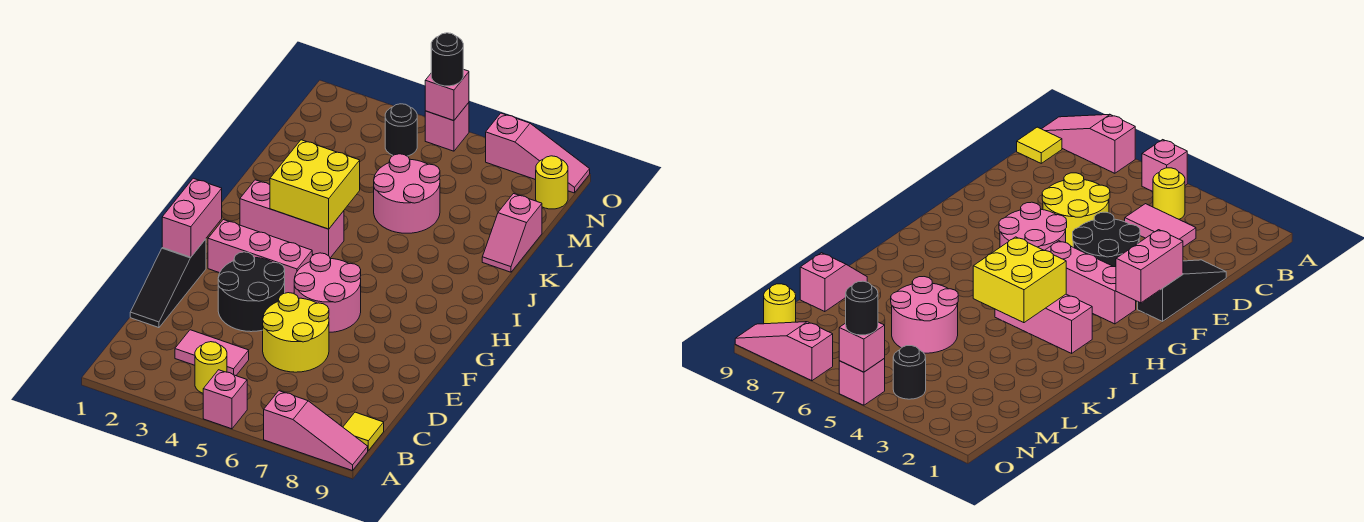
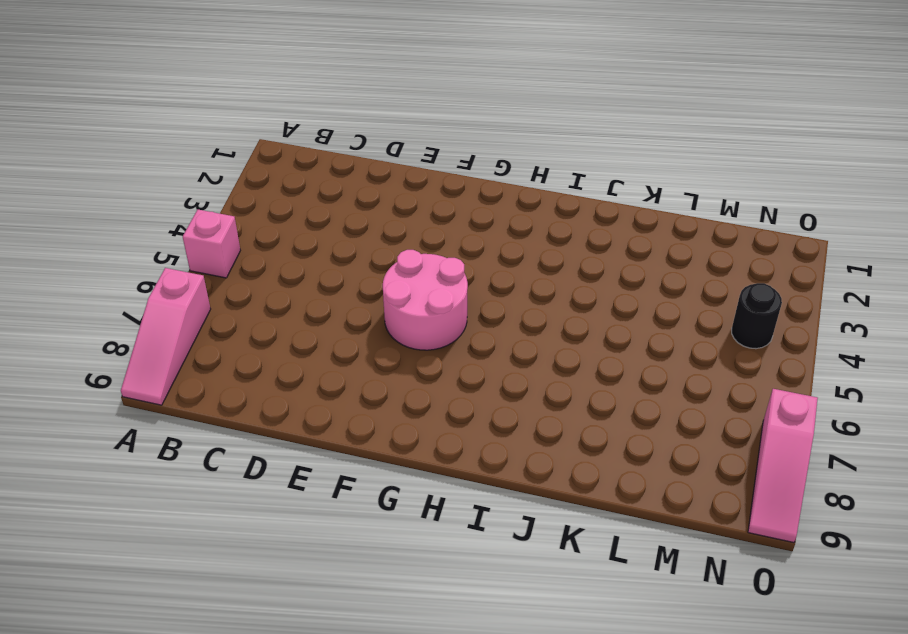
none -> yellow 1x1 round brick [195,342,227,393]
none -> yellow 1x1 tile [343,412,384,450]
none -> pink 1x2 tile [175,330,249,376]

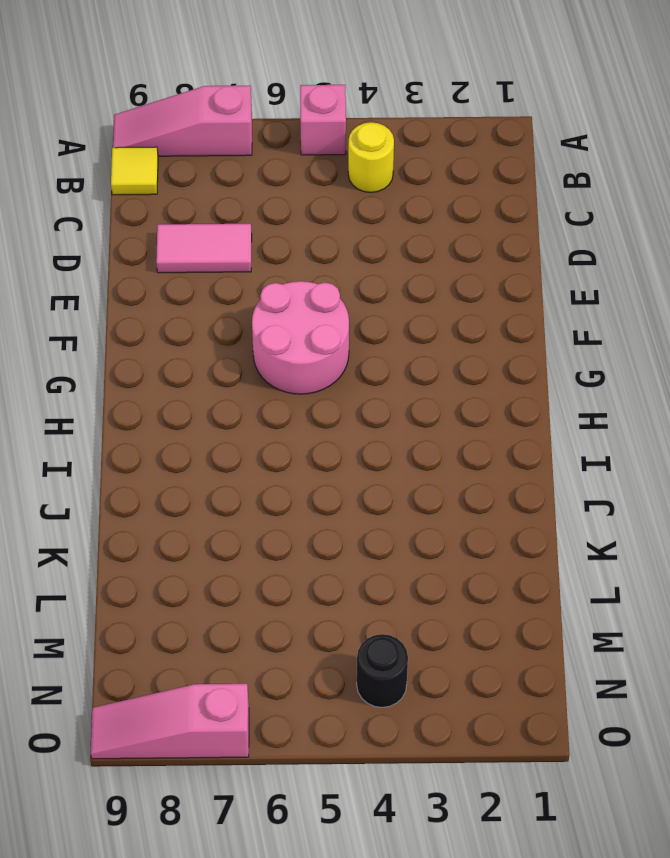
pink 1x2 tile [156,224,252,273] -> pink 1x2 tile moved to [175,330,249,376]
none -> black 1x3 slope [130,239,206,328]
none -> yellow 2x2 round brick [263,293,329,372]
none -> black 2x2 round brick [218,252,285,332]

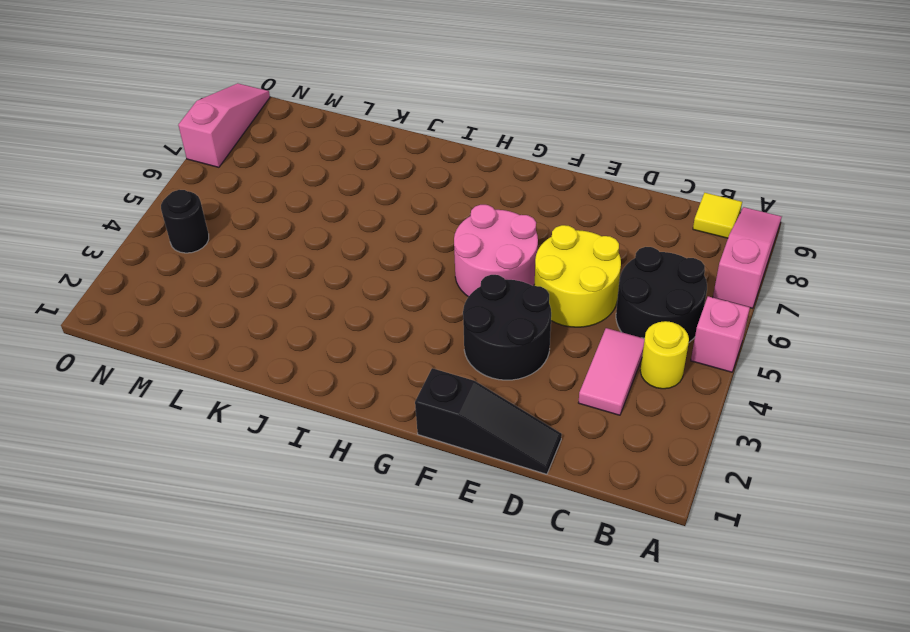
black 2x2 round brick [616,247,707,342] -> none
none -> pink 1x3 brick [208,220,313,293]
none -> pink 1x3 brick [240,180,344,258]
none -> pink 2x2 round brick [374,154,440,233]

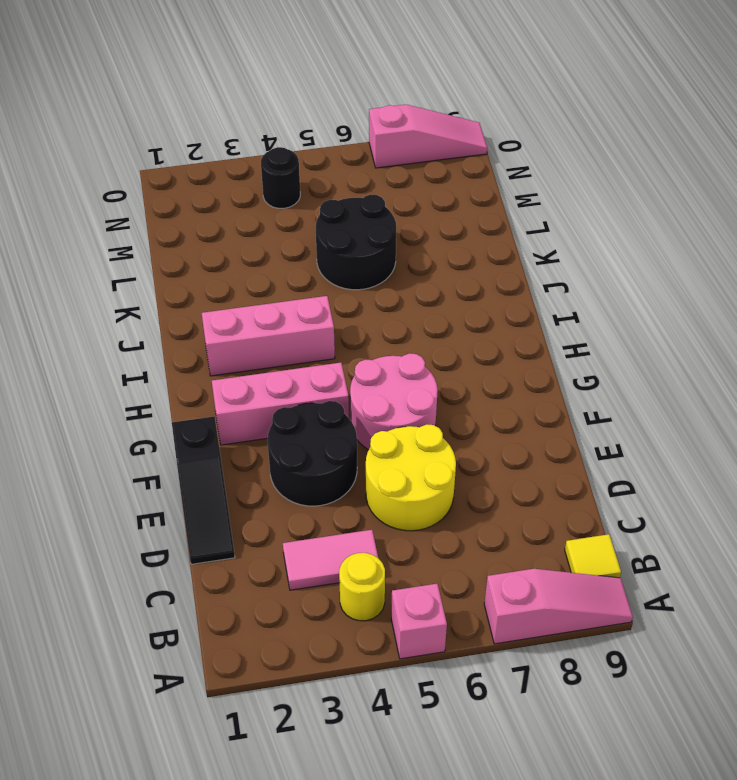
black 2x2 round brick [316,195,396,290] -> pink 2x2 round brick [374,154,440,233]
none -> pink 1x2 slope [482,194,542,272]
none -> yellow 1x1 round brick [536,156,568,209]
none -> pink 1x1 brick [425,103,469,151]

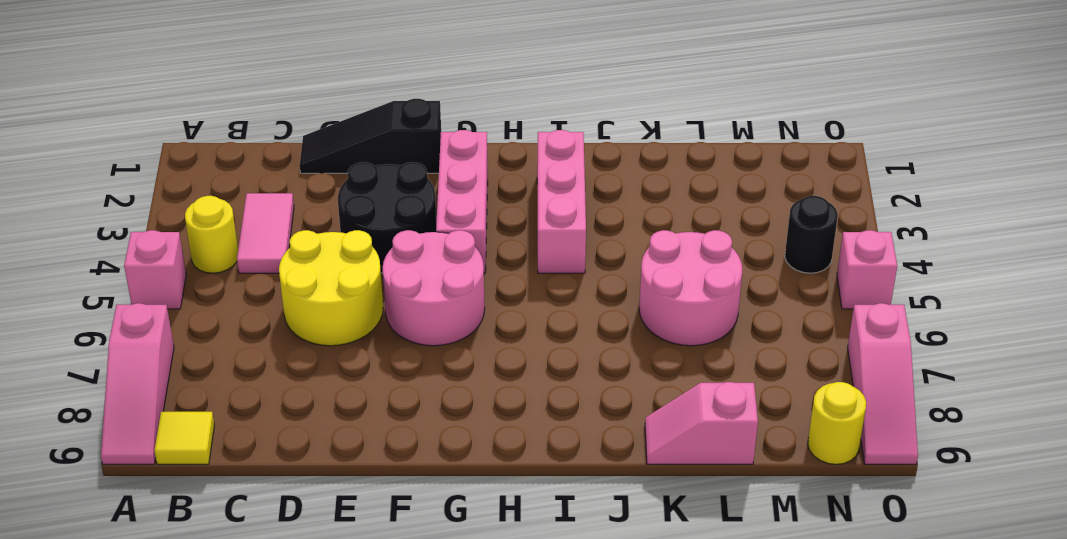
none -> pink 1x2 brick [162,178,222,257]
none -> yellow 2x2 brick [270,140,360,229]
none -> pink 1x1 brick [425,69,469,121]

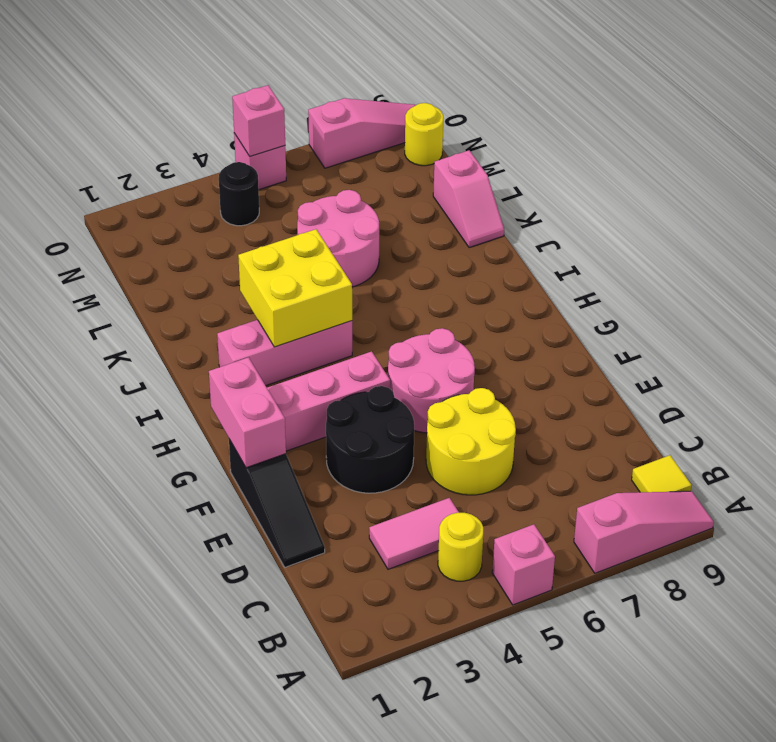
none -> black 1x1 round brick [431,33,463,86]

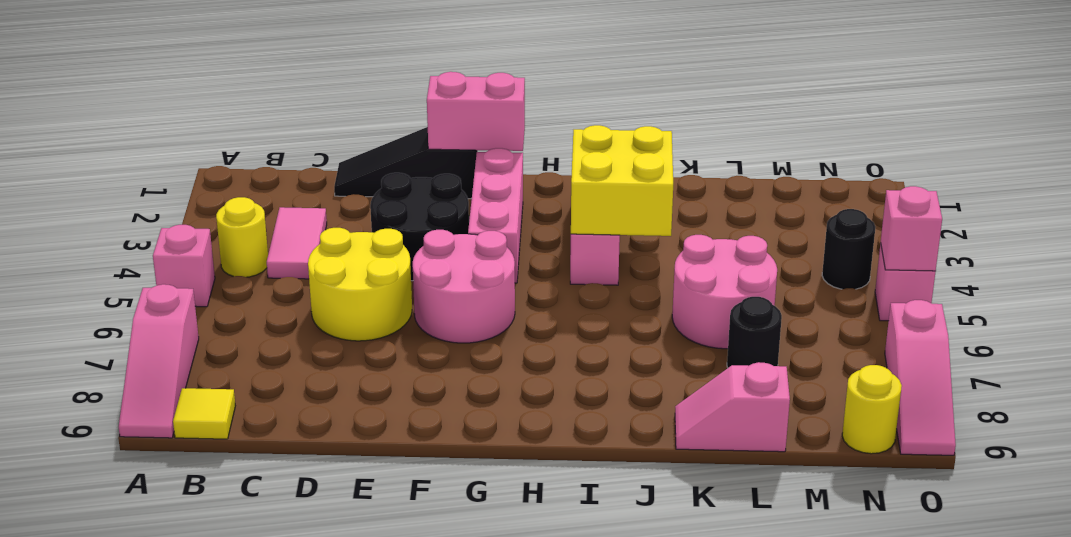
black 1x1 round brick [727,297,782,368] -> black 1x1 round brick moved to [431,33,463,86]

